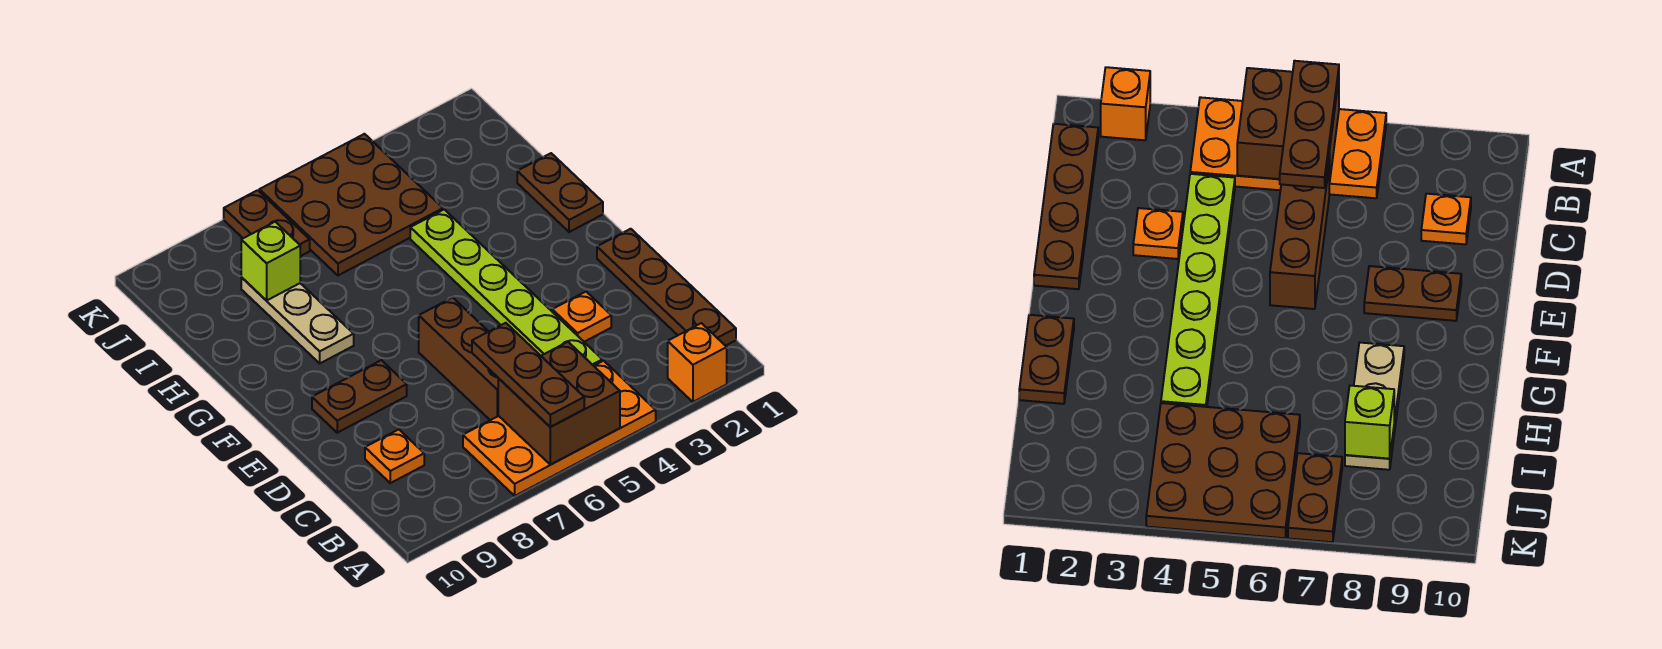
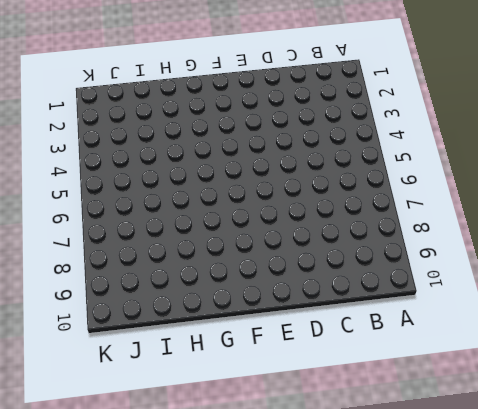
none -> orange 1x1 brick [668,323,727,402]
none -> orange 2x4 plate [463,361,656,496]
none -> brown 1x4 plate [597,229,736,346]

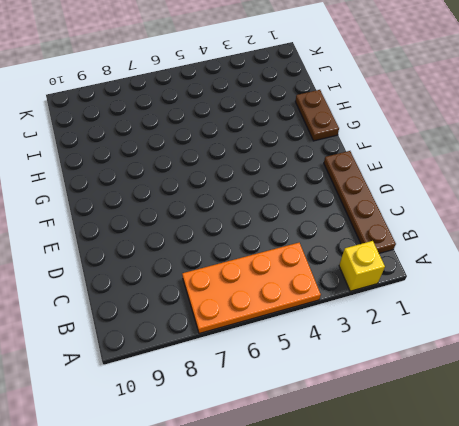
yellow 1x1 brick [339,241,385,291] -> orange 1x1 brick [668,323,727,402]
none -> lime 1x6 plate [410,210,602,366]
none -> brown 1x3 brick [419,297,499,420]
none -> orange 1x1 plate [365,429,424,483]

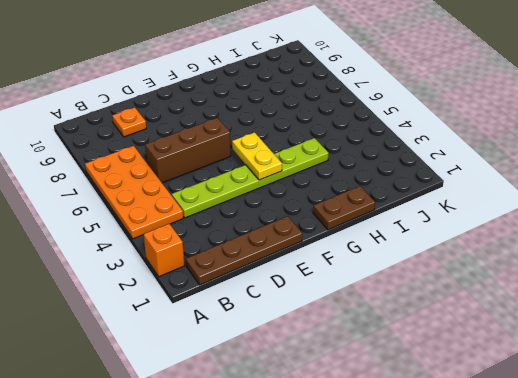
yellow 1x2 plate [232,132,282,180] -> none
none -> orange 1x1 plate [552,292,611,342]
none -> brown 1x2 plate [312,360,407,433]
none -> tan 1x3 plate [241,277,354,363]

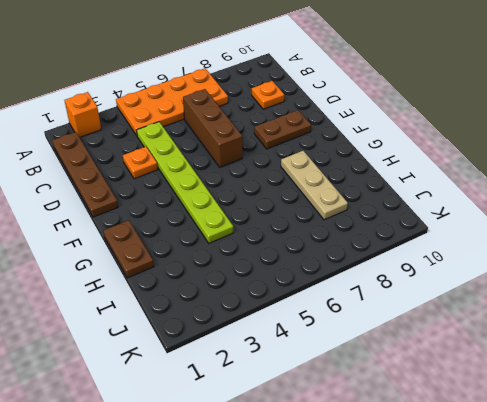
none -> brown 3x3 plate [259,134,443,275]
none -> brown 1x2 plate [224,190,310,256]
none -> brown 2x2 brick [498,342,620,465]

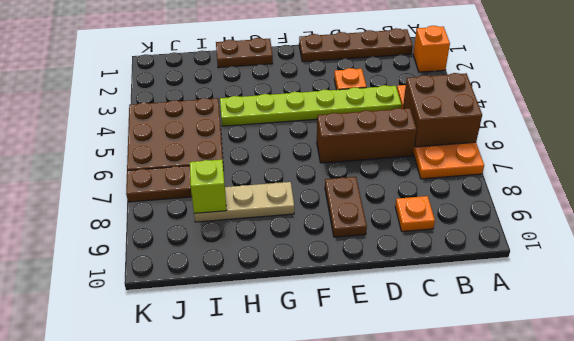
none -> brown 1x3 plate [472,323,584,427]

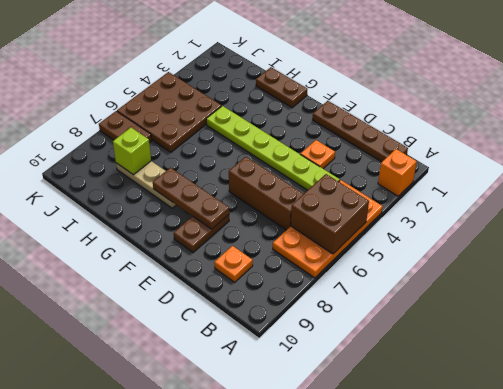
brown 1x3 plate [153,168,229,229] -> brown 1x3 plate moved to [472,323,584,427]

